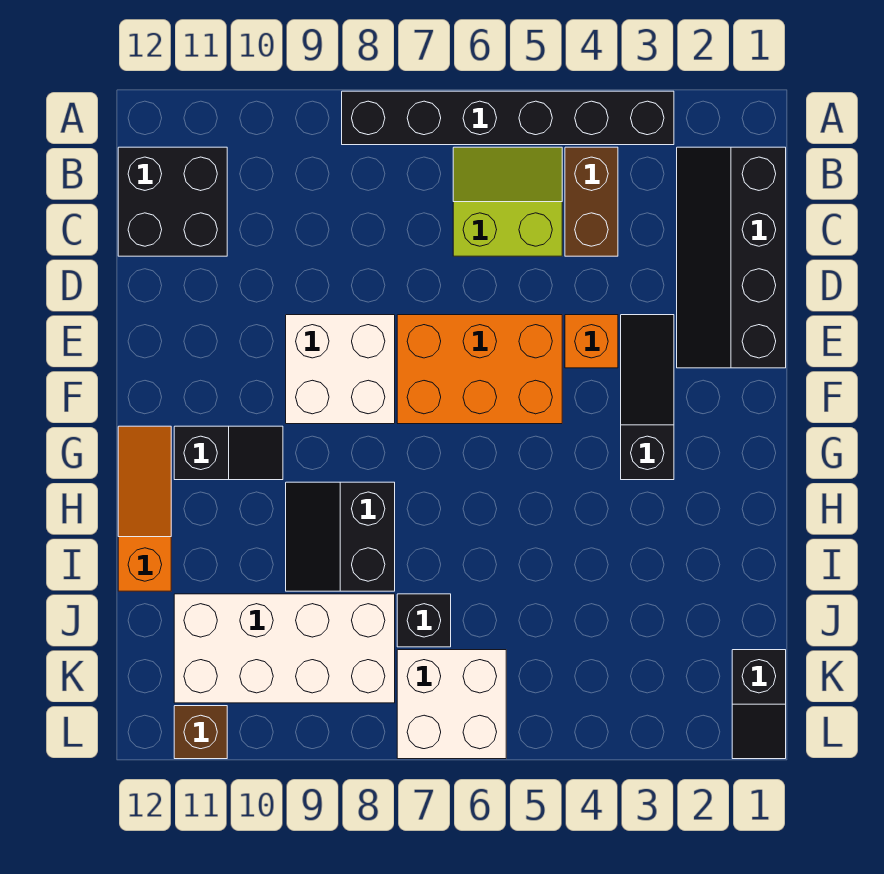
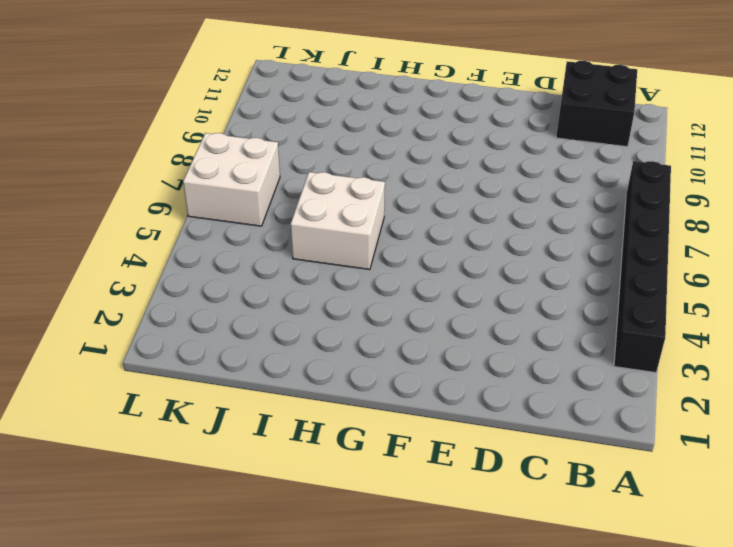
white 2x2 brick [291,172,385,270] -> white 2x2 brick moved to [286,315,395,424]
none -> black 2x4 slope [677,147,786,368]
none -> brown 1x2 brick [565,147,618,256]
none -> lime 2x2 slope [453,147,562,256]

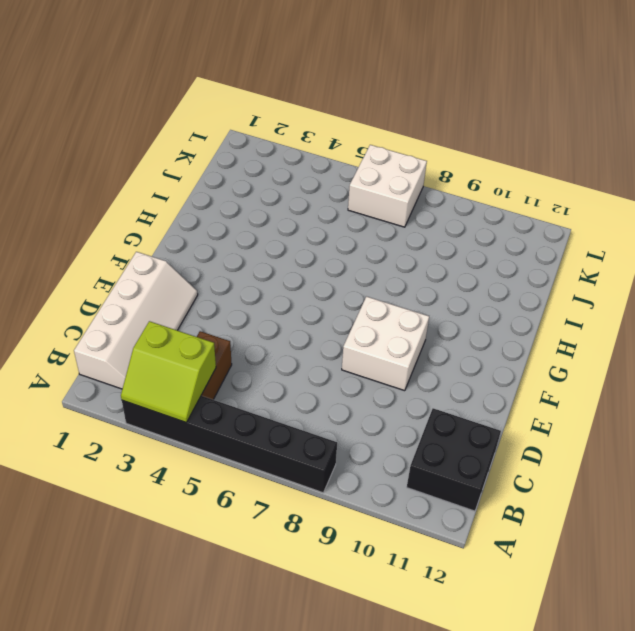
lime 2x2 slope [121,321,216,423] -> lime 2x2 slope moved to [453,147,562,256]
white 2x4 slope [74,252,198,389] -> black 2x4 slope [677,147,786,368]
none -> black 1x3 slope [621,315,674,480]
none -> orange 1x1 brick [565,315,618,368]
none -> orange 2x3 brick [397,315,562,424]

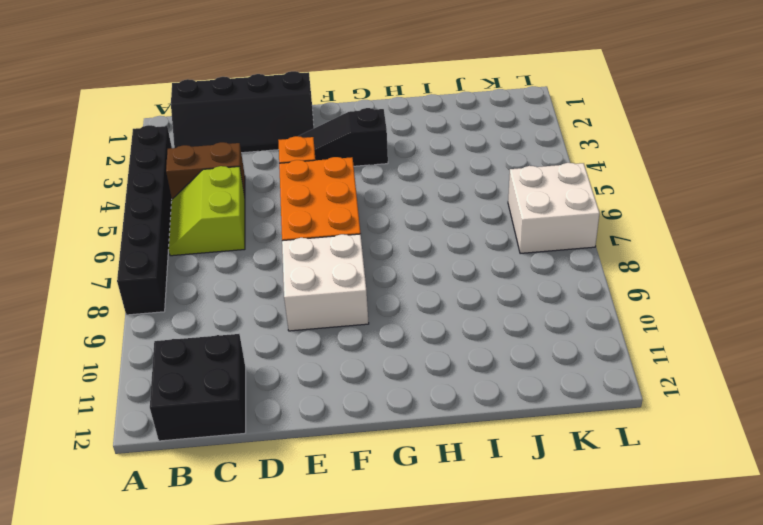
none -> black 1x2 slope [174,426,283,480]
none -> orange 1x3 slope [118,426,171,591]
none -> black 2x2 slope [286,482,395,591]

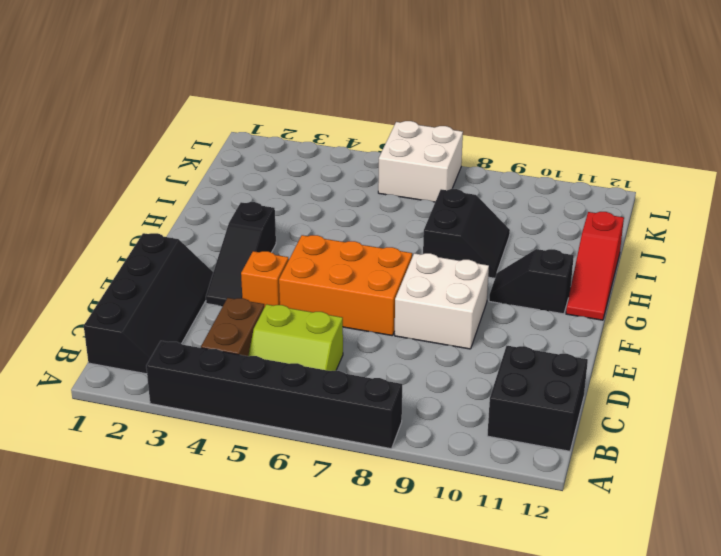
red 1x3 slope [566,212,624,320] -> orange 1x3 slope [118,426,171,591]
none -> black 1x1 brick [397,594,451,647]
none -> white 2x4 brick [174,594,395,703]
none -> black 1x2 slope [732,650,786,759]

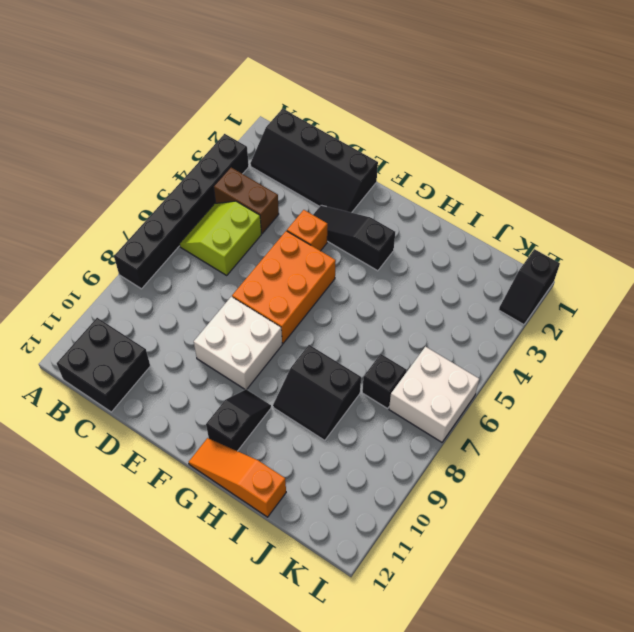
black 1x2 slope [499,249,560,325] -> black 1x2 slope turned to [732,650,786,759]
none -> white 2x4 brick [174,594,395,703]
none -> brown 1x1 brick [174,706,227,759]

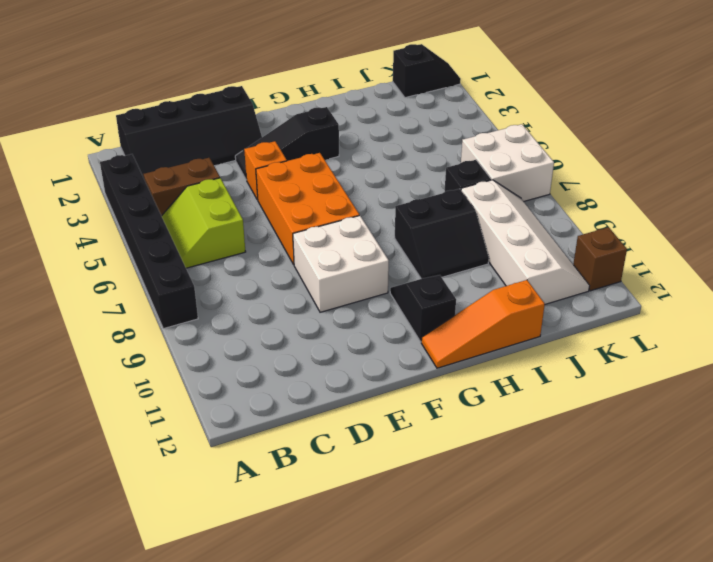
white 2x4 slope [461,180,590,304] -> white 2x4 brick [174,594,395,703]
none -> black 2x2 brick [118,147,227,256]

